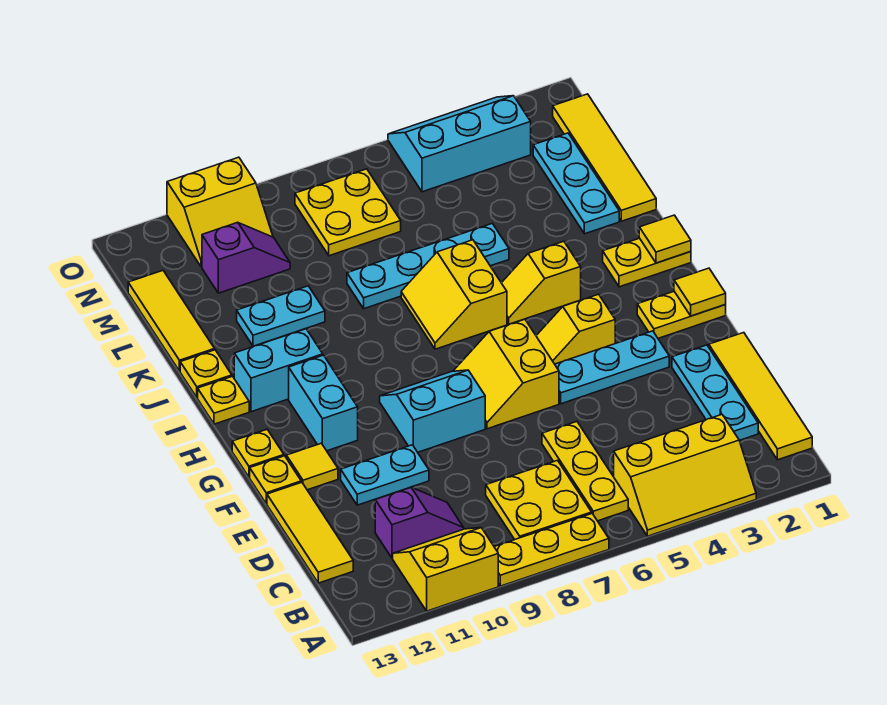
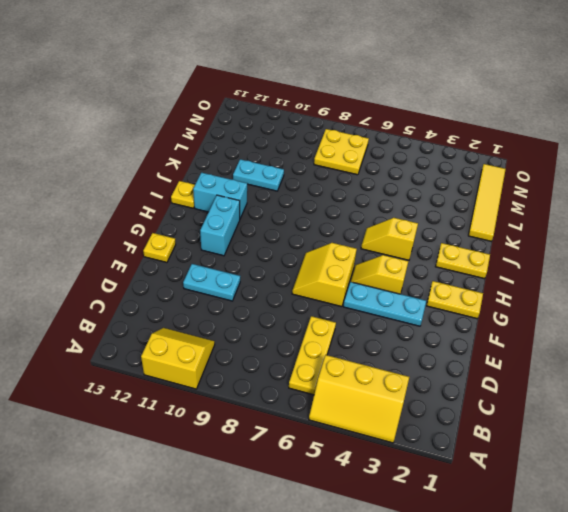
none -> yellow 1x3 plate [495,514,609,586]
none -> yellow 1x4 tile [709,333,812,460]
none -> yellow 2x2 plate [486,460,592,539]
none -> cyan 1x3 plate [672,345,758,440]

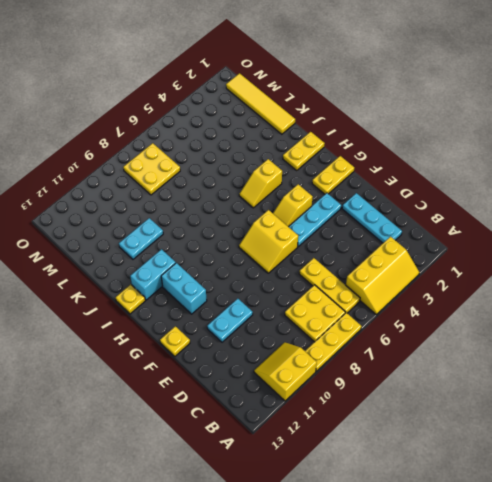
none -> yellow 1x4 tile [709,333,812,460]
none -> purple 1x2 slope [375,488,464,558]
none -> yellow 1x3 tile [267,482,353,583]
none -> cyan 2x2 slope [380,370,485,452]

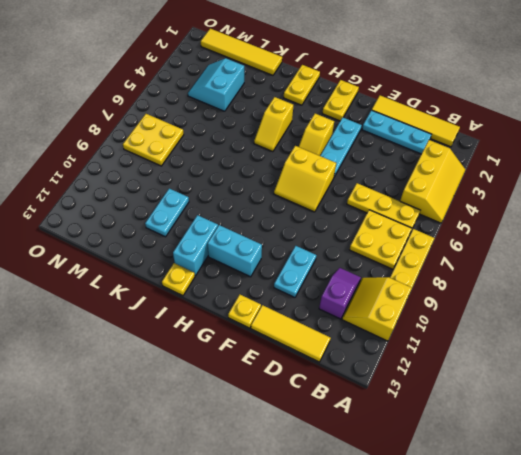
cyan 2x2 slope [188,58,244,111] -> cyan 2x2 slope moved to [380,370,485,452]
none -> yellow 1x1 tile [286,443,338,490]
none -> yellow 1x1 plate [232,430,284,477]
none -> yellow 2x2 slope [401,240,507,349]
none -> yellow 1x1 plate [180,350,232,398]

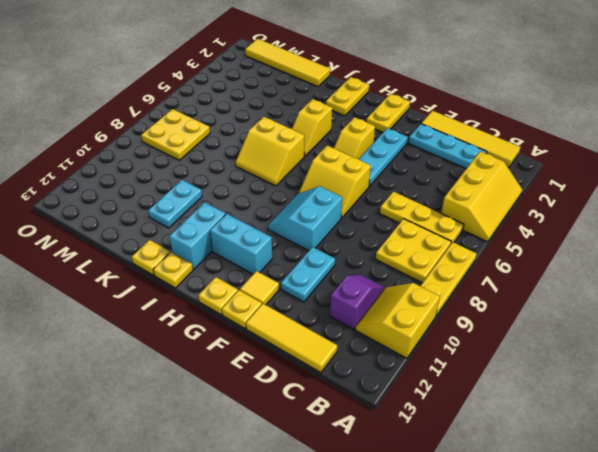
none -> cyan 1x3 plate [533,133,619,234]
none -> cyan 1x4 plate [347,224,509,309]
none -> yellow 1x3 tile [128,271,214,371]
none -> purple 1x2 slope [202,222,290,293]

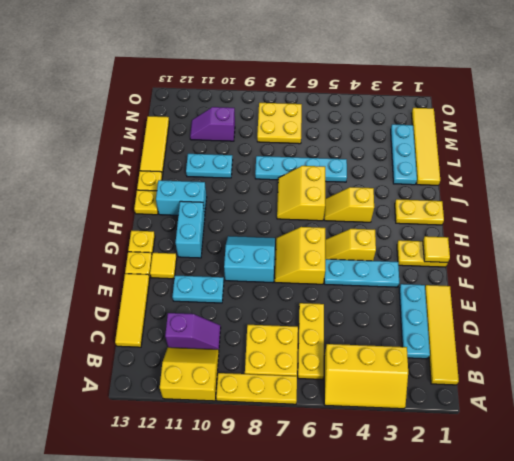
purple 1x2 slope [190,107,235,141] -> purple 1x2 slope turned to [202,222,290,293]
none -> cyan 2x3 slope [388,96,531,192]
none -> yellow 2x2 slope [167,157,273,267]
none -> yellow 1x1 tile [639,215,691,263]

